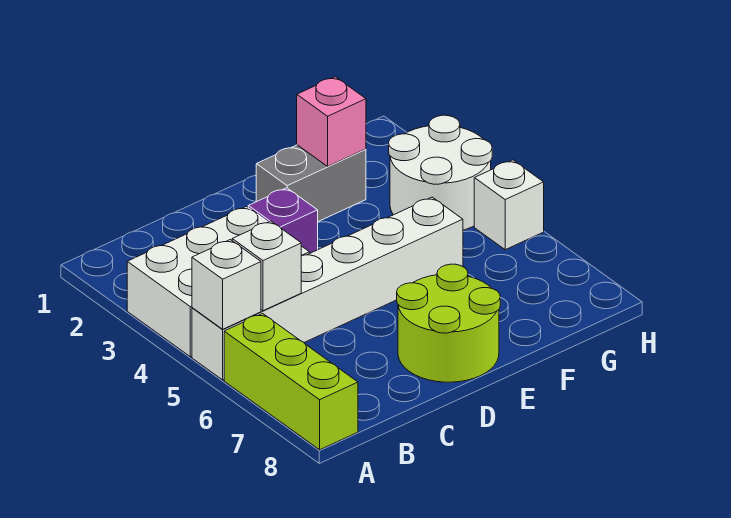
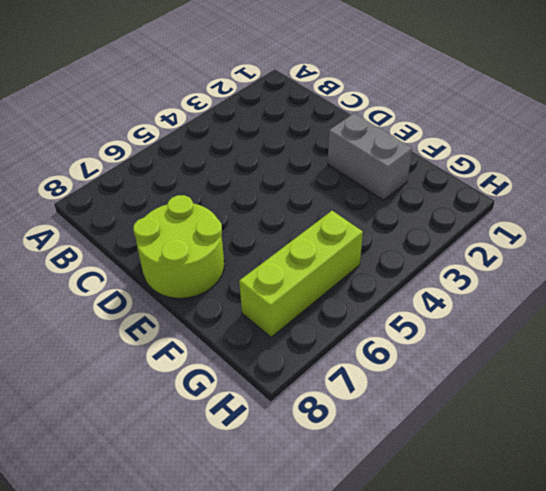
lime 1x3 brick [239,211,363,337] -> lime 1x3 brick moved to [224,314,358,450]
none -> white 2x3 brick [127,207,310,357]
none -> white 1x6 brick [192,197,463,380]

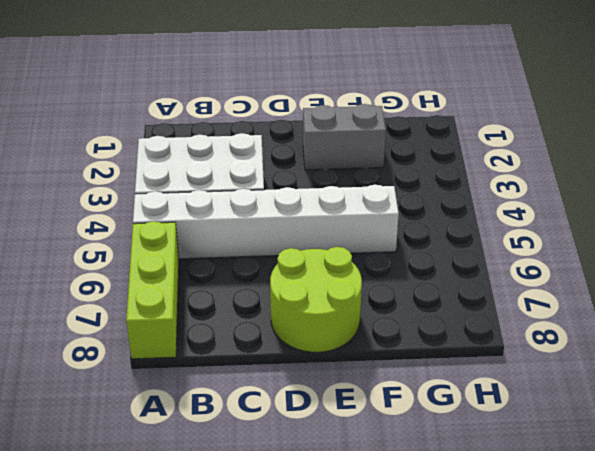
none -> purple 1x1 brick [248,188,318,253]
none -> white 2x2 round brick [389,115,492,230]

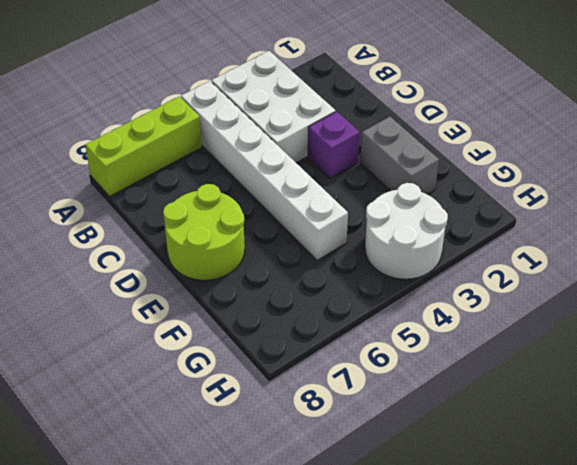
none -> white 1x1 brick [474,160,544,250]
none -> white 1x1 brick [192,240,261,329]

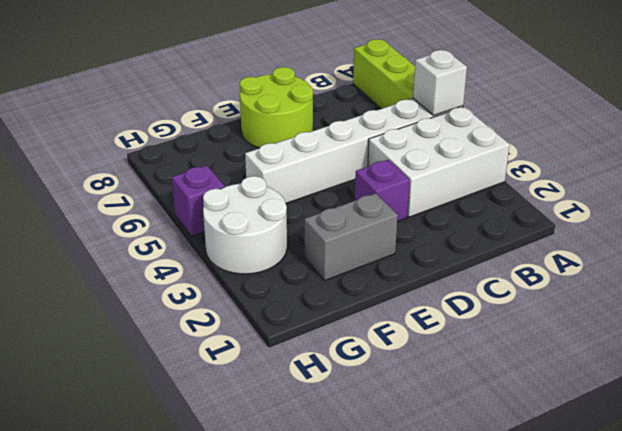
purple 1x1 brick [172,166,224,236] -> white 1x1 brick [474,160,544,250]
none -> white 1x1 brick [232,221,302,311]
none -> pink 1x1 brick [297,77,366,166]

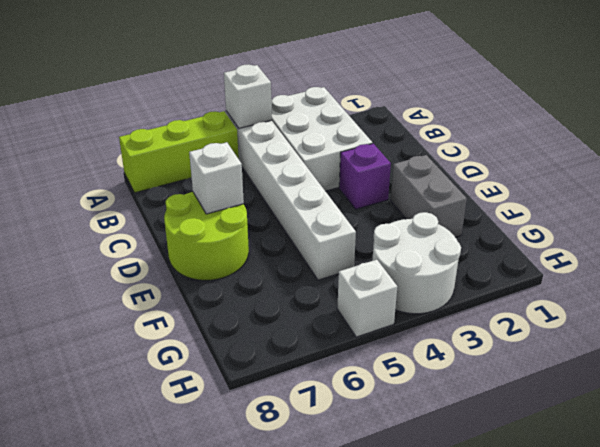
white 1x1 brick [189,142,244,214] -> white 1x1 brick moved to [232,221,302,311]
none -> pink 1x1 brick [297,77,366,166]

